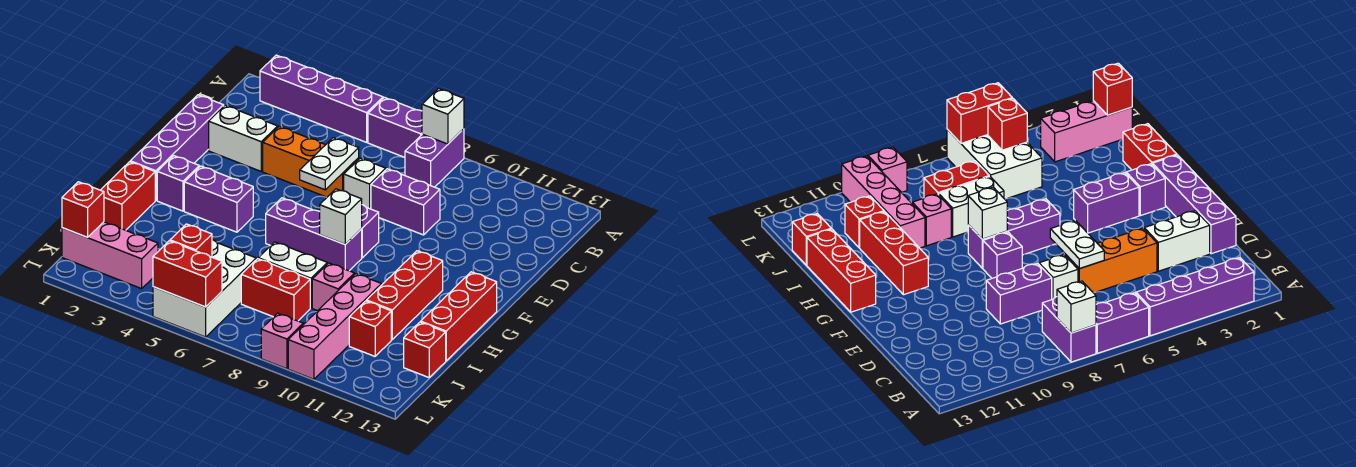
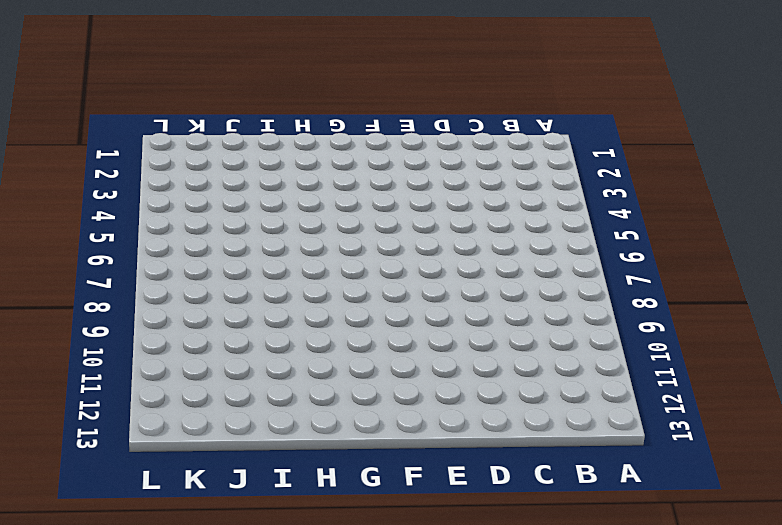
none -> purple 1x4 brick [260,55,383,142]
none -> purple 1x2 brick [368,97,422,158]
none -> purple 1x2 brick [405,129,464,187]
none -> purple 1x4 brick [130,95,224,201]

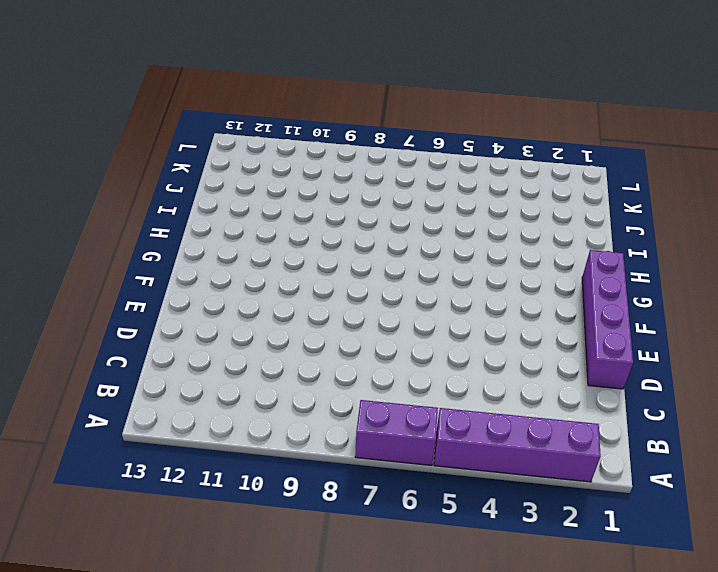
none -> purple 1x2 brick [405,129,464,187]
none -> white 1x2 brick [209,106,278,171]
none -> orange 1x3 brick [263,127,359,197]
none -> white 1x1 brick [344,158,386,209]

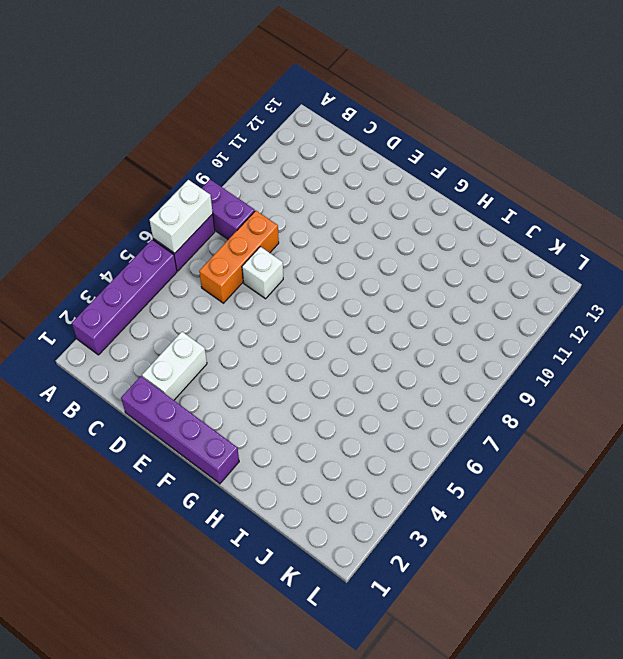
white 1x2 brick [149,180,213,253] -> white 1x2 brick moved to [258,242,327,308]
orange 1x3 brick [199,211,279,303] -> orange 1x3 brick moved to [263,127,359,197]
none -> purple 1x2 brick [371,169,440,235]
none -> purple 1x1 brick [362,205,379,258]
none -> purple 1x1 brick [157,156,199,211]
none -> purple 1x2 brick [184,166,253,232]

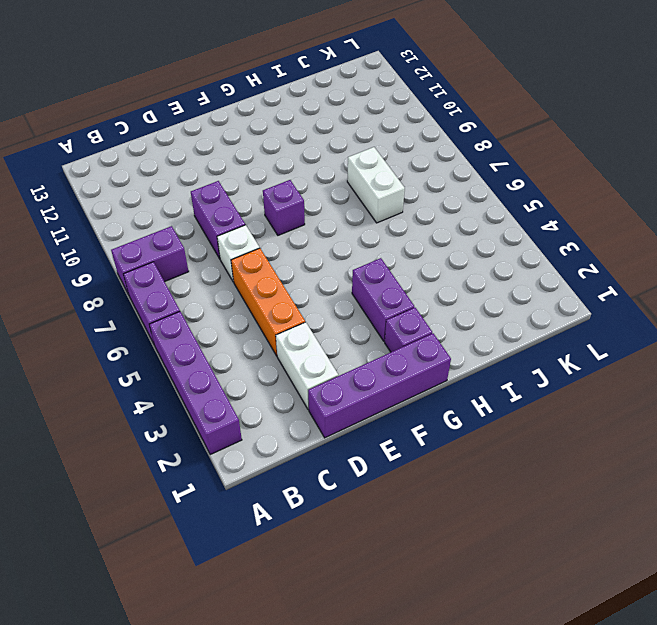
none -> purple 1x3 brick [266,198,362,271]
none -> red 1x3 brick [367,251,443,340]
none -> red 1x3 brick [421,272,497,361]
none -> red 1x2 brick [101,162,155,230]

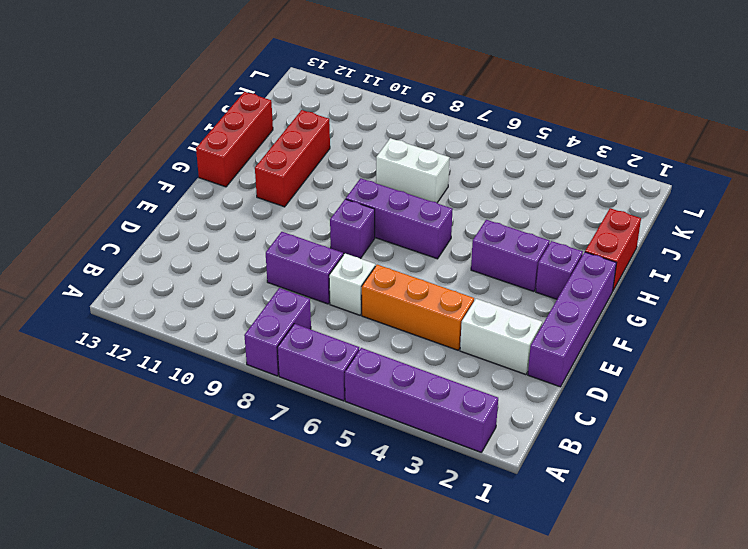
none -> pink 1x1 brick [312,263,354,311]
none -> pink 1x4 brick [288,274,382,379]
none -> white 2x3 brick [153,240,256,337]
none -> red 1x2 brick [241,259,310,321]

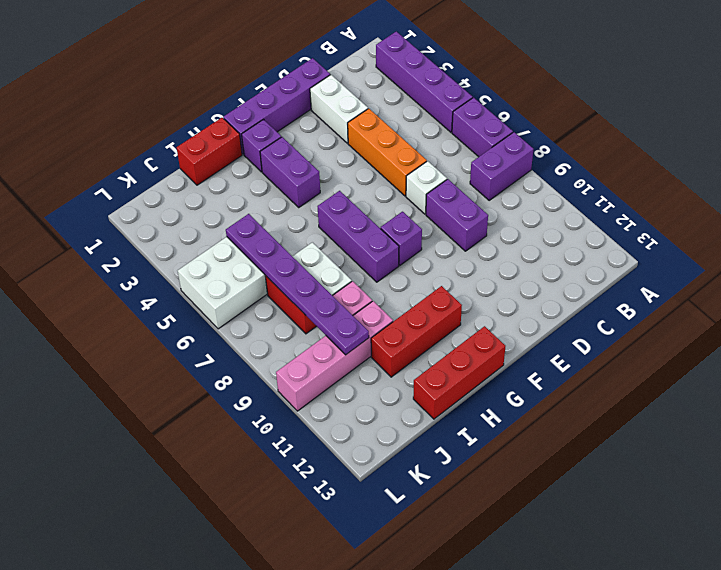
purple 1x6 plate [226,214,369,355] -> none
none -> red 1x1 brick [349,301,391,356]
none -> red 1x1 brick [404,322,446,377]
none -> pink 1x3 brick [62,222,158,289]
none -> pink 1x1 brick [261,313,303,369]

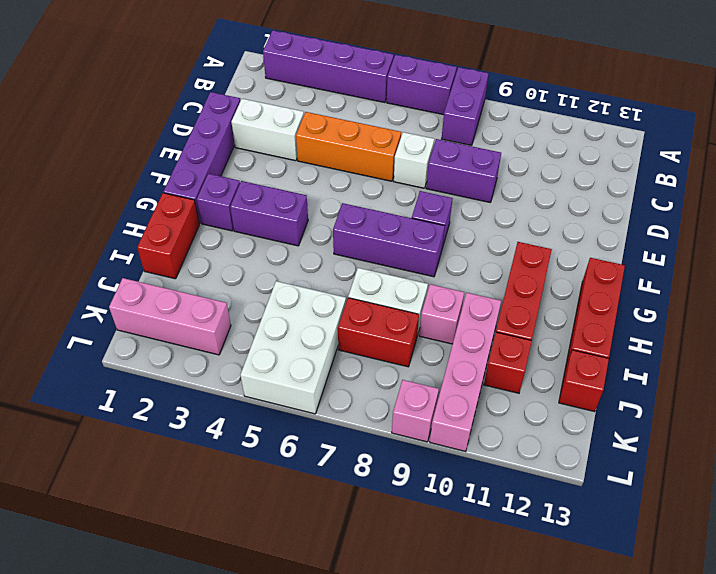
none -> white 1x1 brick [422,89,464,144]
none -> white 1x2 plate [300,138,359,190]
none -> white 1x1 brick [320,189,362,244]
none -> red 1x1 brick [62,182,104,237]

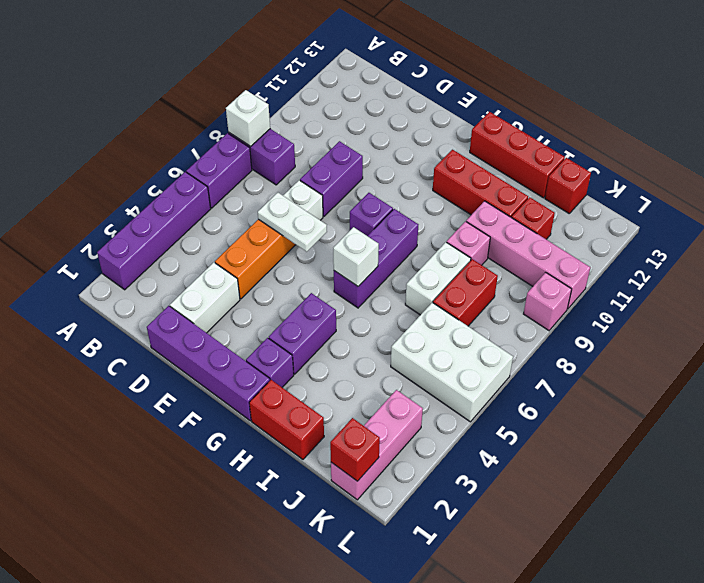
white 1x1 brick [333,227,379,286] -> white 1x1 brick moved to [320,189,362,244]
none -> red 1x1 brick [170,224,212,257]
none -> red 1x2 brick [153,241,222,307]

